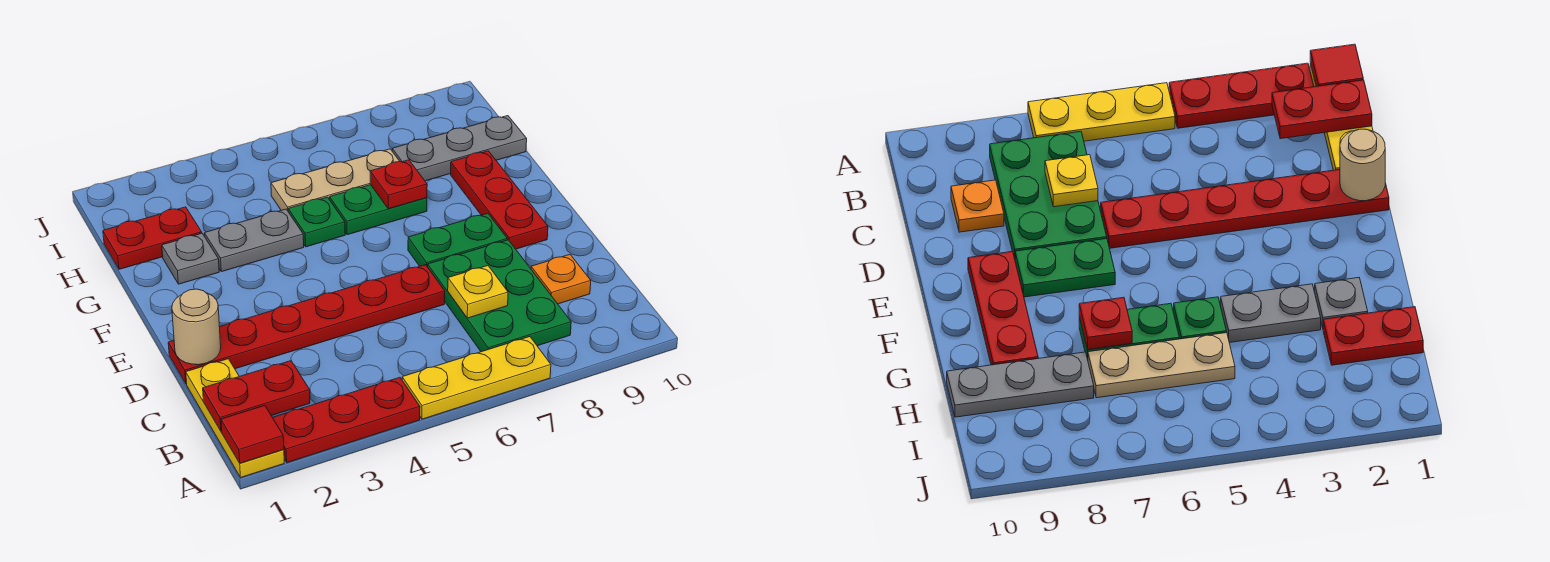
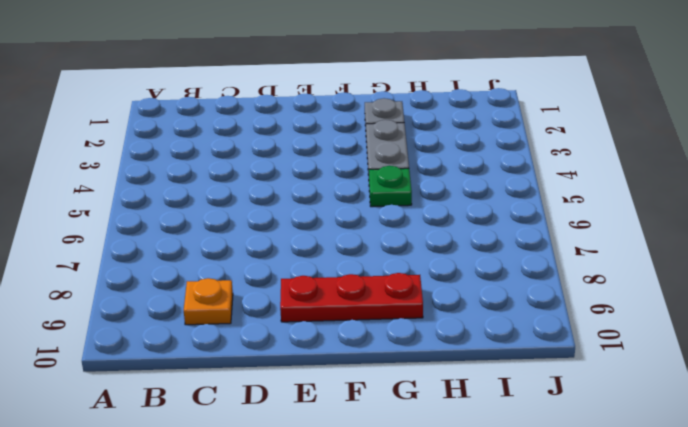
none -> yellow 1x3 plate [186,359,284,477]
none -> red 1x3 plate [273,377,420,463]
none -> yellow 1x3 plate [402,337,551,419]

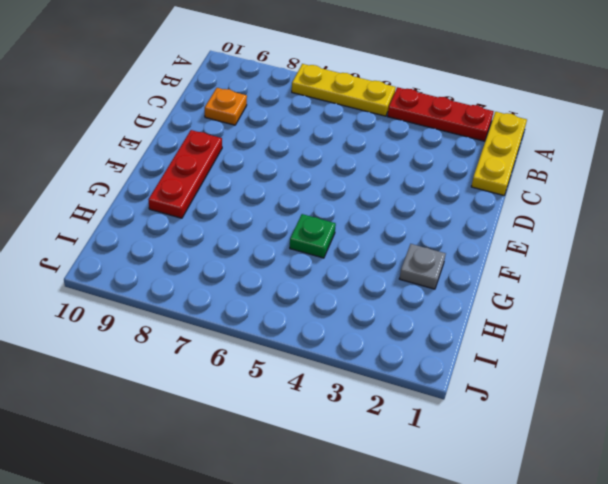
none -> green 2x3 plate [428,240,571,352]
none -> red 1x6 plate [168,265,445,383]
none -> green 1x2 plate [408,213,507,267]

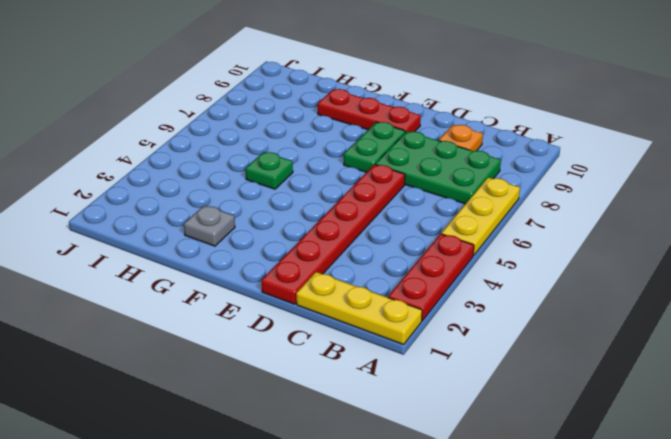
none -> grey 1x2 plate [204,209,304,272]
none -> green 1x2 plate [330,185,427,235]
none -> red 1x2 plate [103,207,202,269]

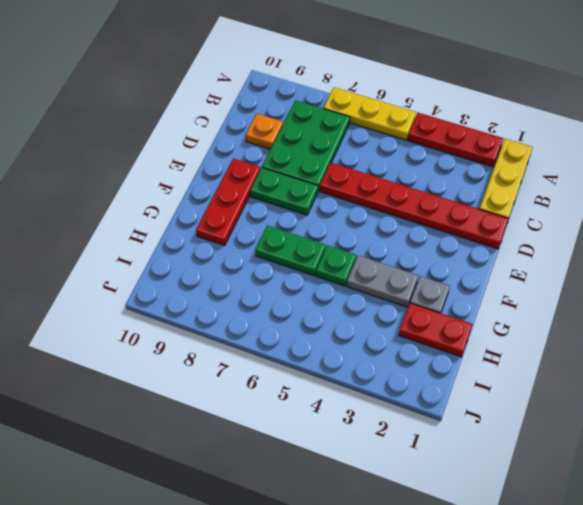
none -> tan 1x3 plate [271,149,400,211]
none -> grey 1x3 plate [392,116,527,181]
none -> red 1x1 tile [221,405,284,463]

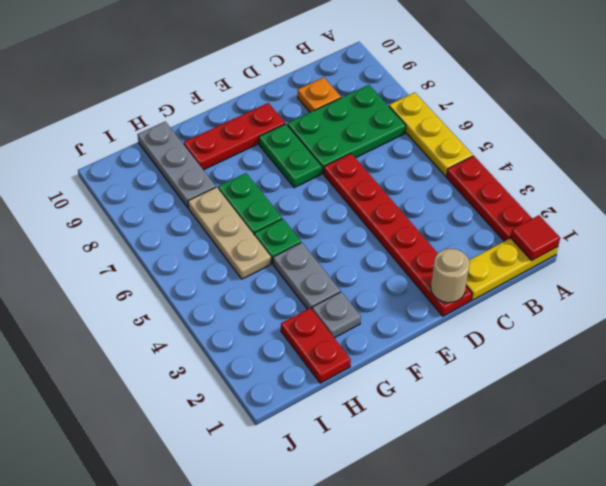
none -> red 1x2 plate [203,361,310,431]
none -> yellow 1x1 plate [448,266,508,318]
none -> red 1x1 plate [370,160,427,209]

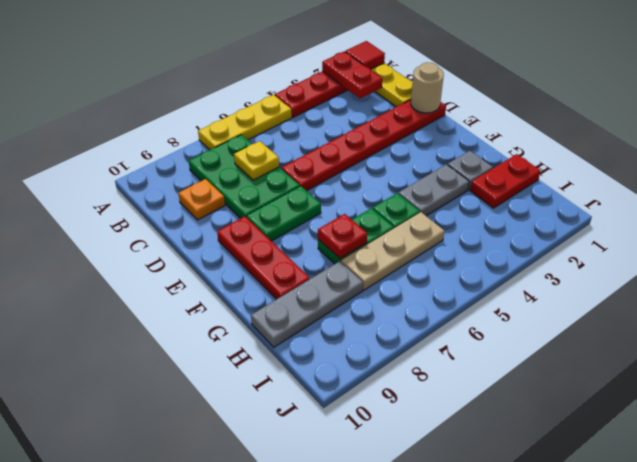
red 1x2 plate [322,52,382,99] -> red 1x2 plate turned to [203,361,310,431]

